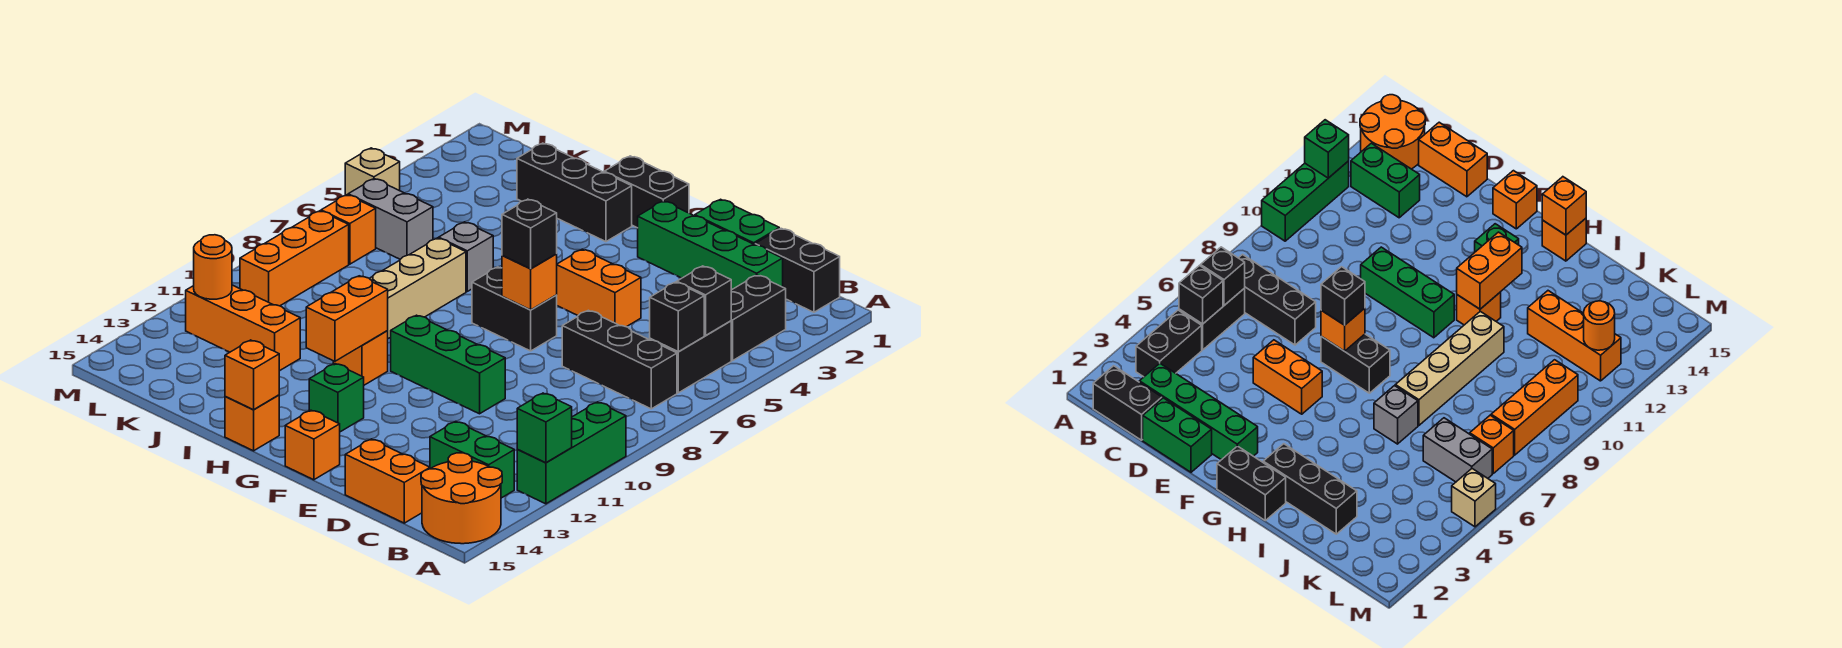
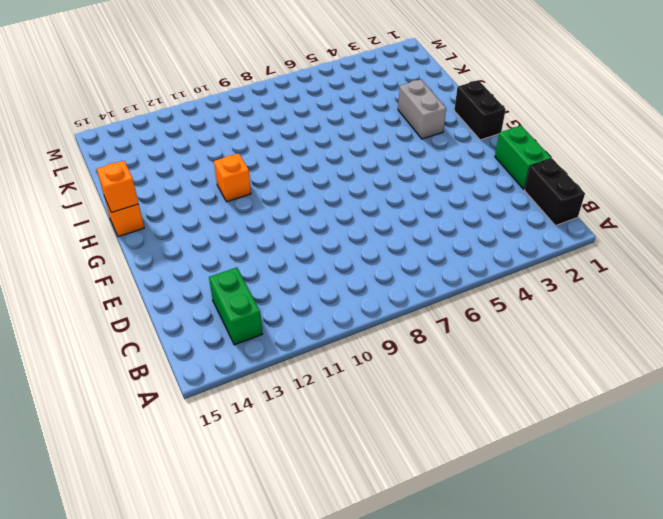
grey 1x2 brick [398,79,446,139] -> grey 1x2 brick moved to [348,179,433,259]
none -> green 1x3 brick [517,402,626,504]
none -> orange 2x2 round brick [421,453,502,544]
none -> black 1x2 brick [731,275,786,361]
none -> black 1x2 brick [650,321,731,393]

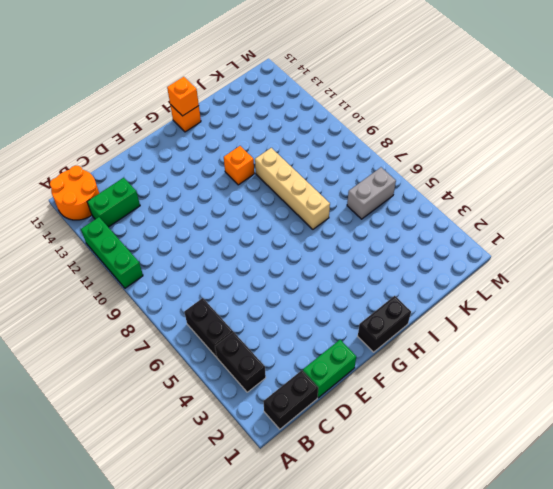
none -> black 1x3 brick [562,310,677,409]
none -> green 1x4 brick [638,201,783,290]
none -> orange 1x2 brick [345,439,430,523]
none -> orange 1x2 brick [557,249,641,327]

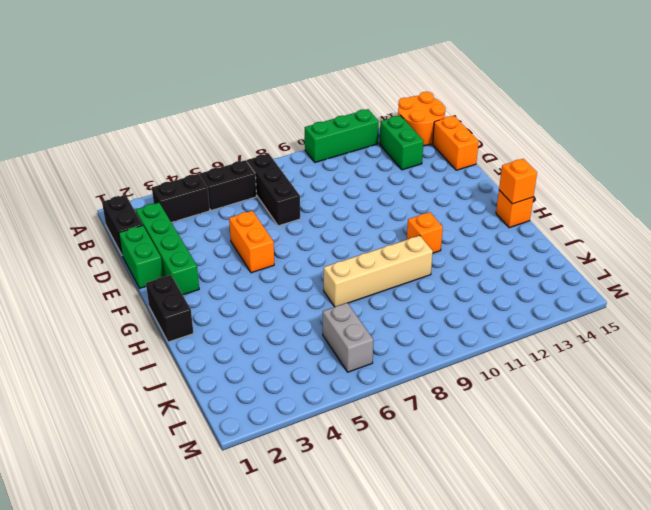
none -> green 1x3 brick [391,315,505,414]
none -> black 1x2 brick [472,267,557,351]
none -> orange 1x1 brick [285,410,340,480]
none -> green 1x1 brick [309,364,364,432]

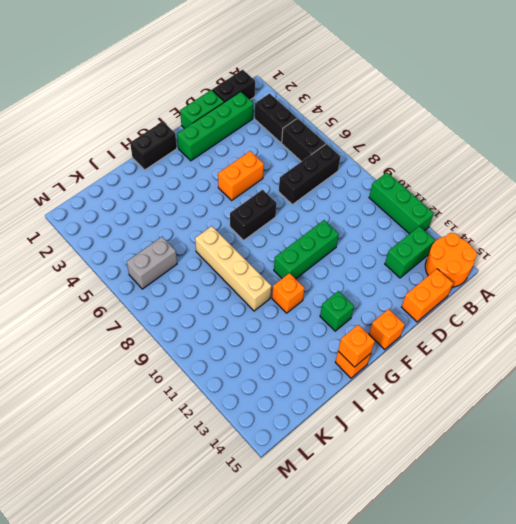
none -> black 1x3 brick [517,143,632,242]
none -> grey 1x1 brick [439,222,493,291]
none -> orange 1x3 brick [186,285,300,371]
none -> orange 1x1 brick [321,195,376,264]

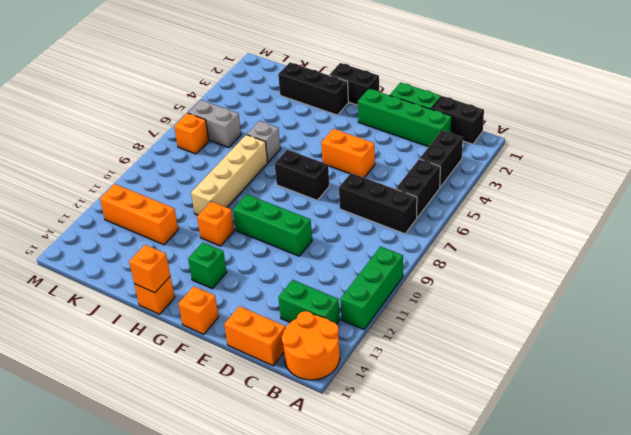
none -> orange 1x3 brick [240,211,349,306]
none -> tan 1x1 brick [345,148,400,195]
none -> green 1x1 brick [517,393,572,463]
none -> black 1x1 brick [677,266,731,336]

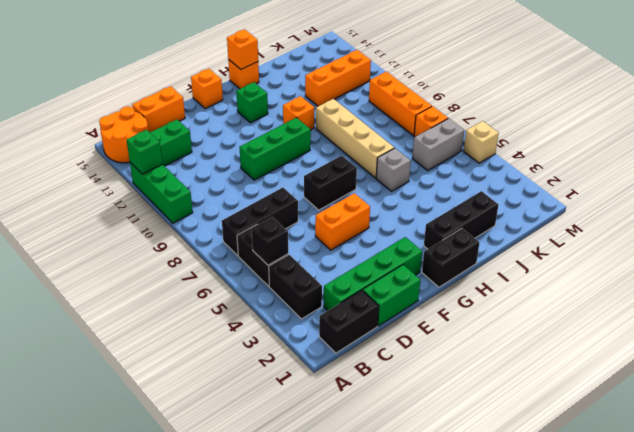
none -> black 1x1 brick [650,282,704,352]
none -> orange 1x1 brick [502,254,557,310]
none -> orange 1x2 brick [306,276,388,361]
none -> orange 1x1 round brick [194,235,232,299]

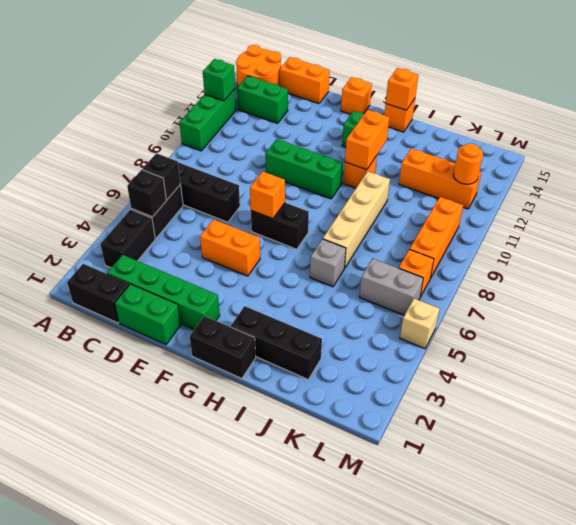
none -> black 1x1 brick [502,199,557,269]

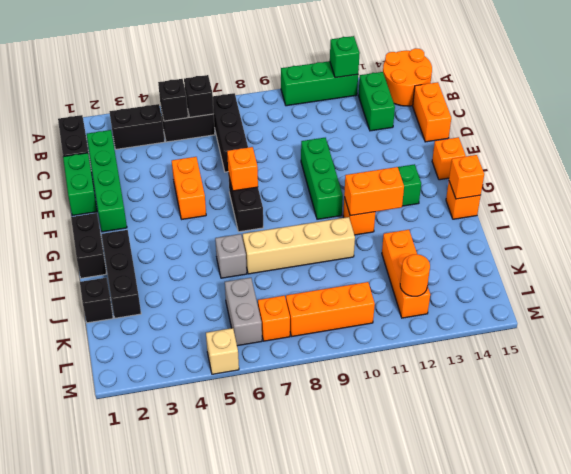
black 1x1 brick [80,278,113,323] -> black 1x1 brick moved to [502,199,557,269]

